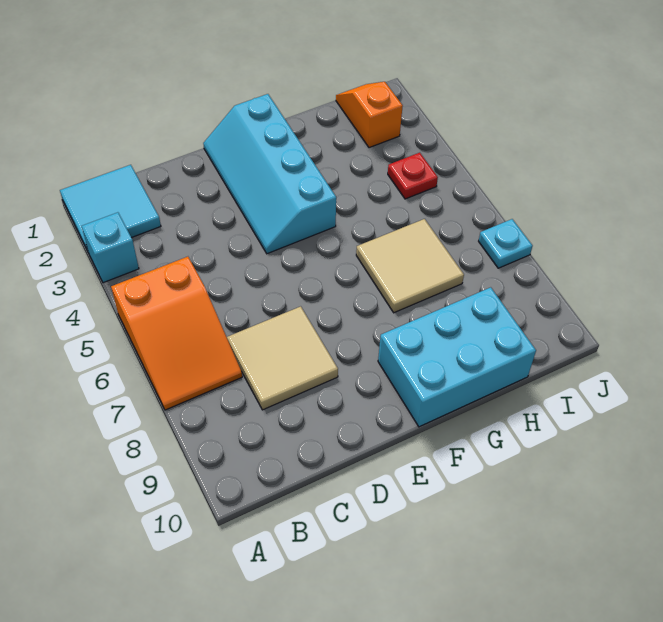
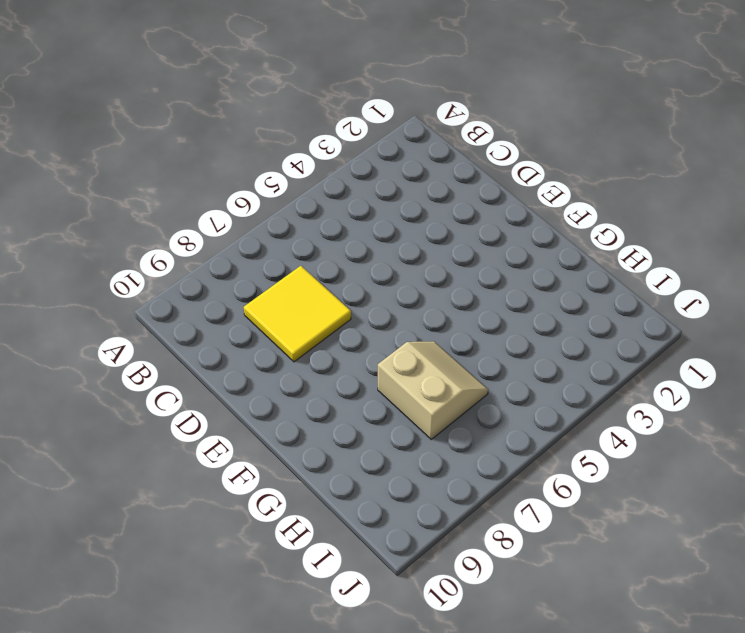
yellow 2x2 tile [244,266,351,362] -> tan 2x2 tile [227,306,338,410]
tan 2x2 slope [378,341,488,439] -> tan 2x2 tile [356,219,464,313]
none -> cyan 2x2 tile [60,165,161,253]
none -> cyan 1x1 brick [82,212,139,283]

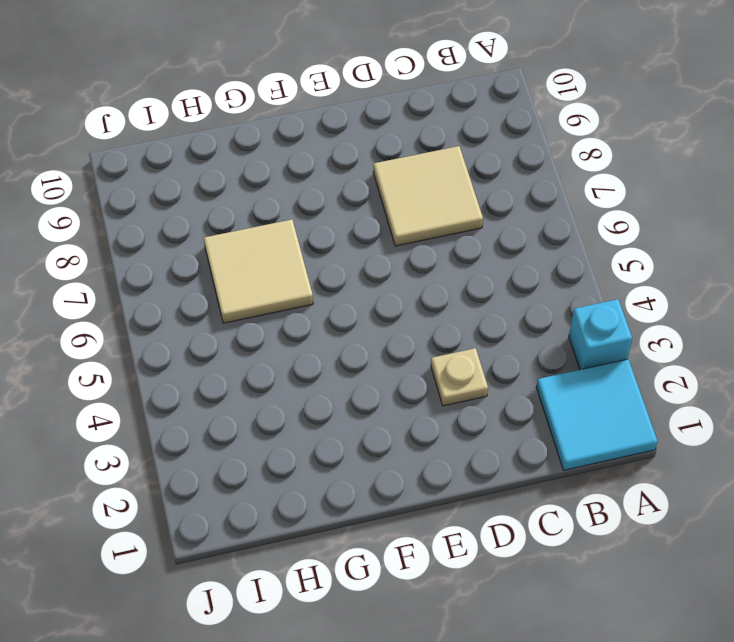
tan 1x1 plate [431,348,488,406] -> none
none -> orange 2x3 slope [111,257,242,410]
none -> cyan 2x4 slope [203,94,336,254]

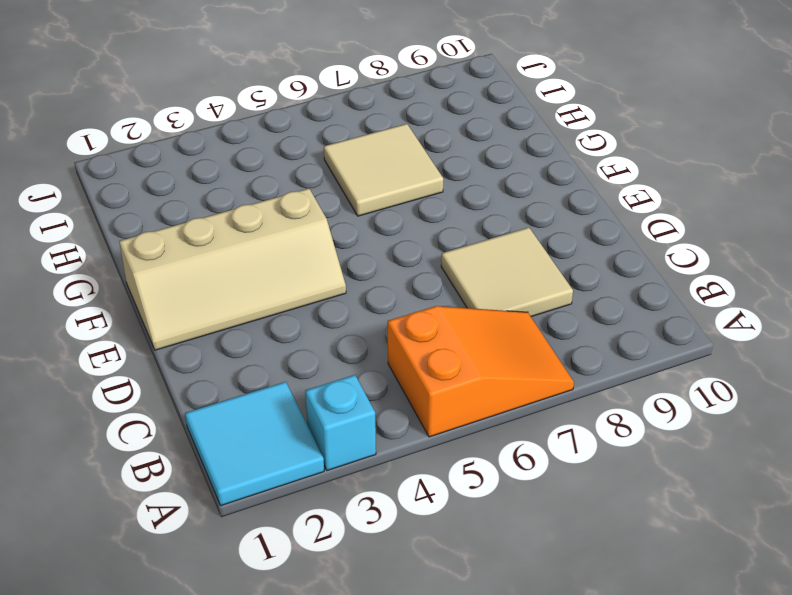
tan 2x4 slope [119,189,346,350] -> cyan 2x4 slope [203,94,336,254]
none -> cyan 2x3 brick [378,287,536,427]
none -> orange 1x2 slope [336,82,403,148]

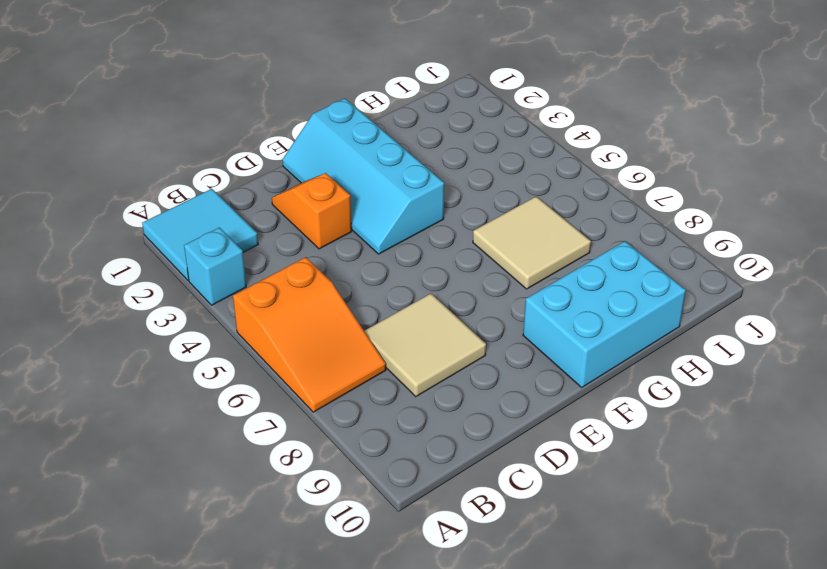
orange 1x2 slope [272,173,352,249] -> orange 1x2 slope moved to [336,82,403,148]
none -> red 1x1 plate [388,153,438,199]
none -> cyan 1x1 plate [479,219,532,268]

